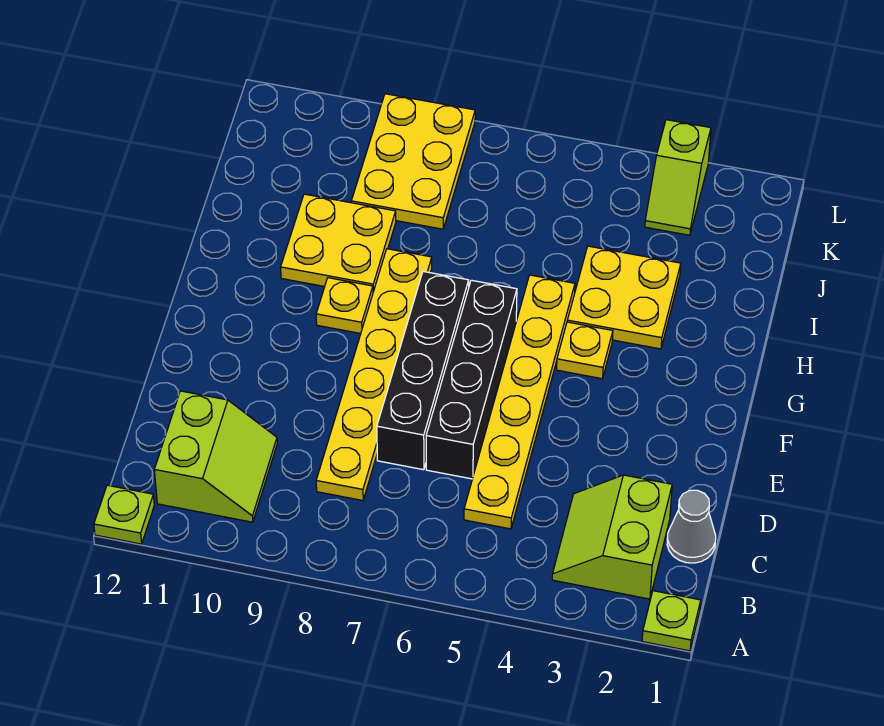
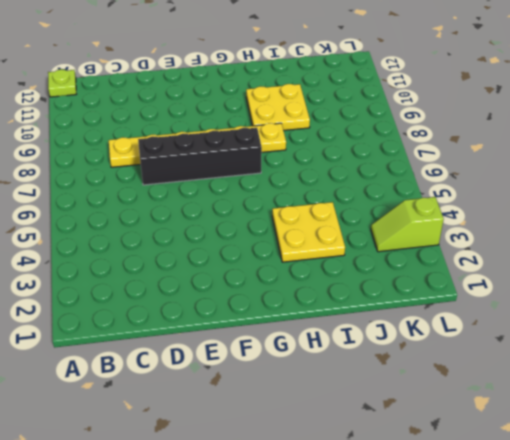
none -> lime 1x1 plate [642,591,701,651]
none -> lime 2x2 slope [552,475,672,599]
none -> lime 2x2 slope [154,391,277,522]

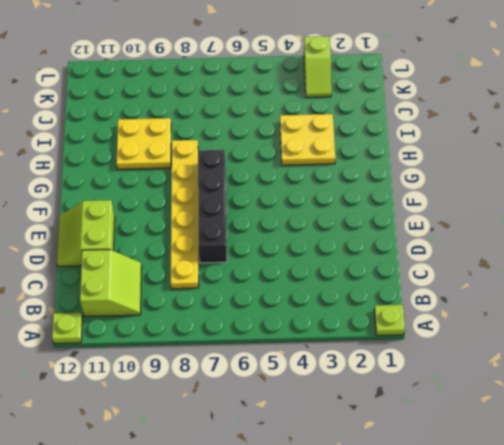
lime 2x2 slope [57,200,115,266] -> lime 2x2 slope moved to [552,475,672,599]
none -> grey 1x1 cone [667,490,716,563]
none -> yellow 1x6 plate [464,275,575,529]
none -> black 1x4 brick [426,280,517,479]

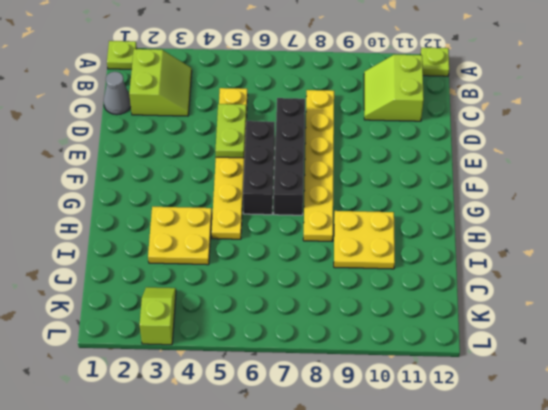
lime 1x2 plate [215,104,246,158] -> none
black 1x3 brick [243,121,275,215] -> black 1x4 brick [426,280,517,479]
none -> yellow 1x1 plate [557,322,613,379]
none -> yellow 1x1 plate [316,278,373,334]
none -> yellow 2x3 plate [351,94,475,229]

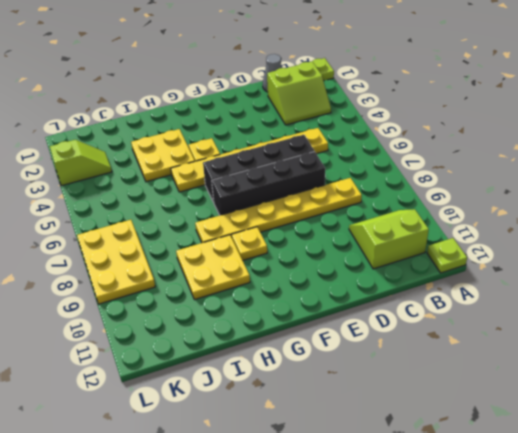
yellow 2x3 plate [77,220,155,304] -> yellow 2x3 plate turned to [351,94,475,229]

